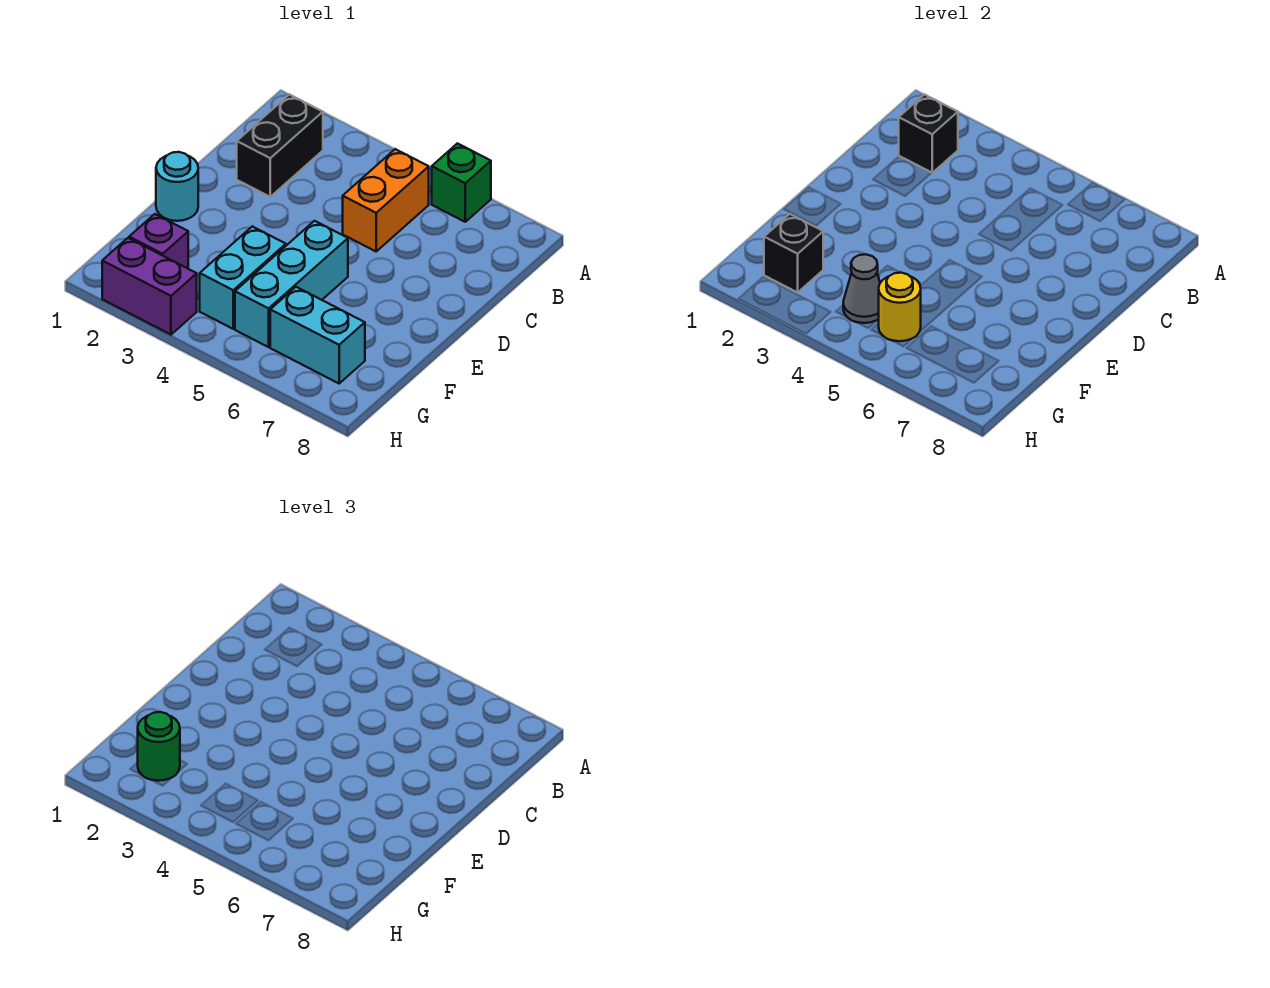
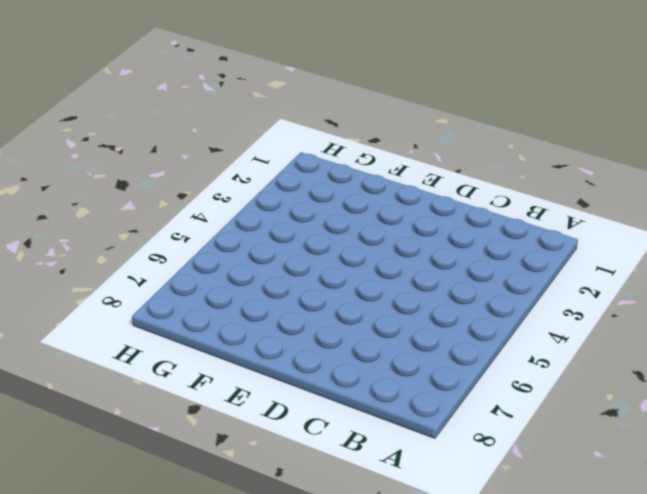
none -> green 1x1 brick [432,143,491,222]
none -> black 1x2 brick [237,94,323,197]
none -> orange 1x2 brick [343,149,429,251]

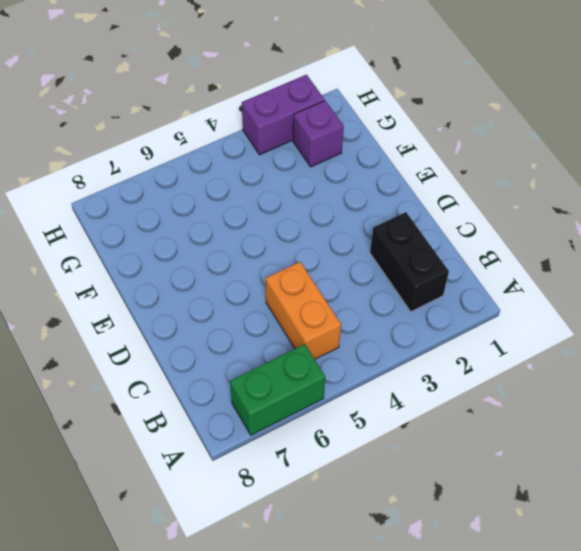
green 1x2 brick [230,344,325,435] -> green 1x1 brick [432,143,491,222]
none -> cyan 1x1 round brick [156,152,198,221]
none -> cyan 1x3 brick [235,221,348,347]
none -> cyan 1x2 brick [200,226,286,329]

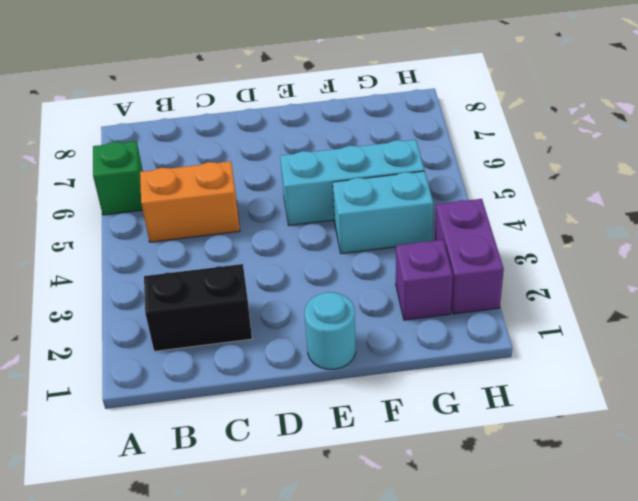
none -> cyan 1x2 brick [270,287,365,383]
none -> black 1x1 brick [899,94,958,173]
none -> black 1x1 brick [764,214,823,292]

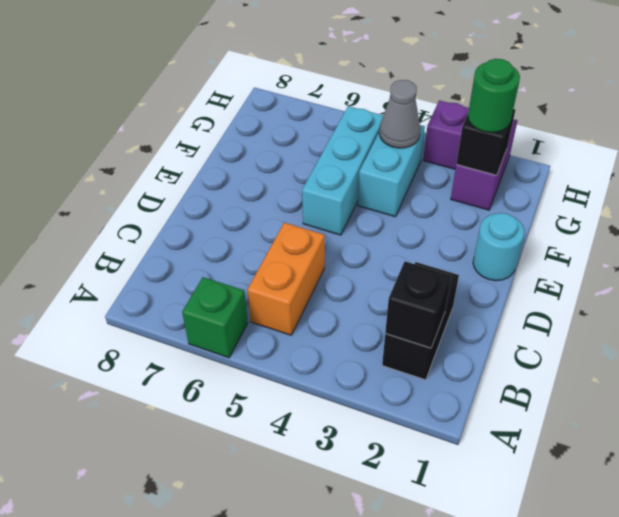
none -> cyan 1x2 brick [270,287,365,383]
none -> yellow 1x1 round brick [879,273,921,341]

